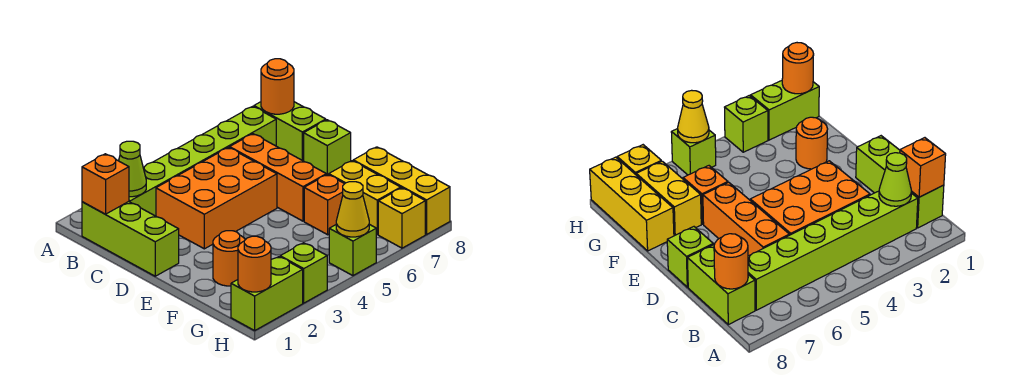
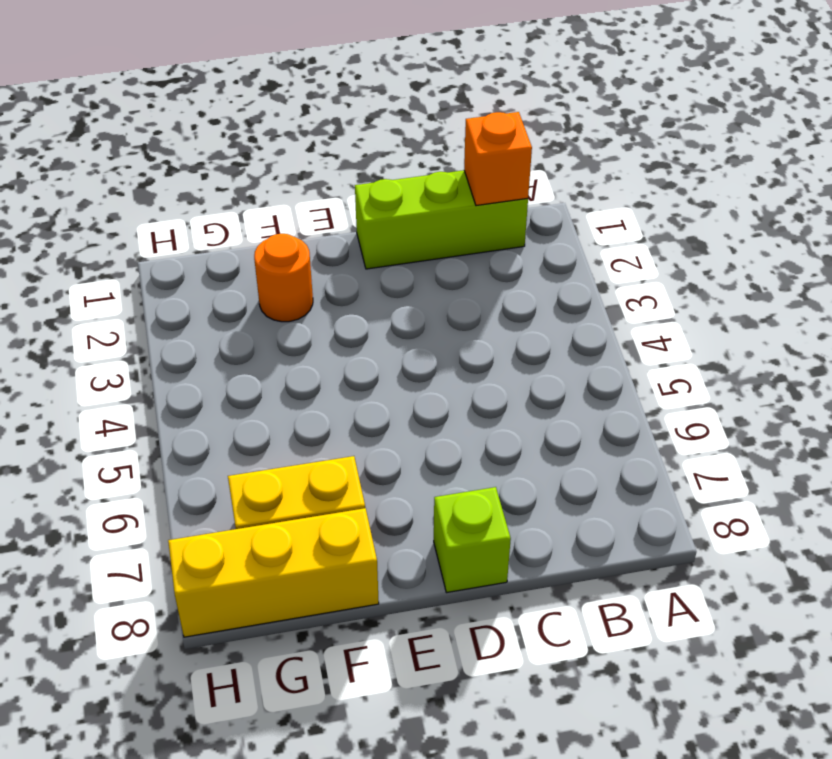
none -> lime 1x6 brick [129,106,276,216]
none -> lime 1x2 brick [254,102,326,161]
none -> orange 2x3 brick [156,147,277,249]

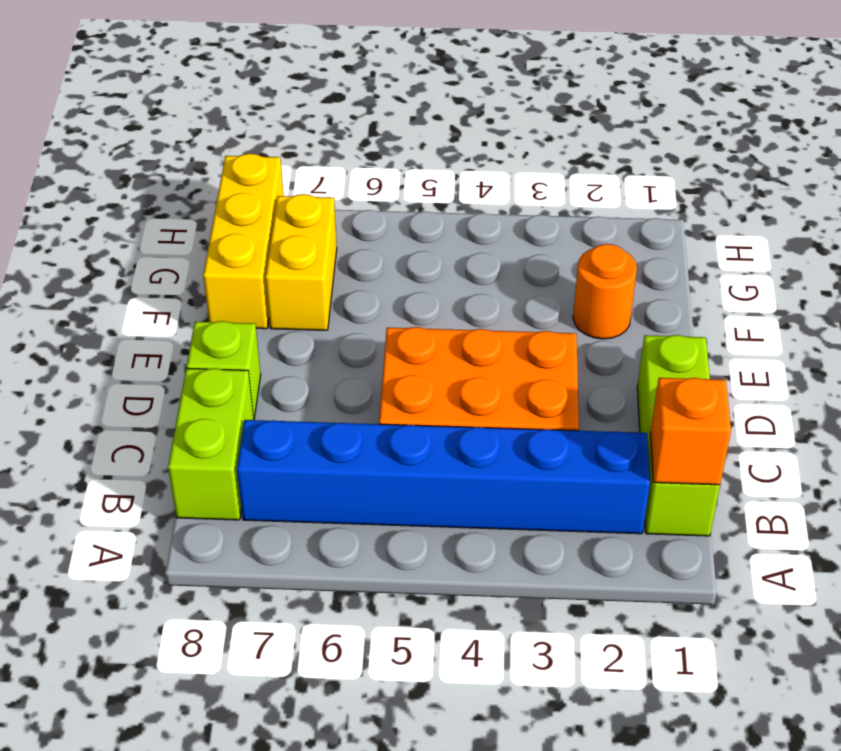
blue 1x6 brick [237,420,650,534] -> lime 1x6 brick [129,106,276,216]
none -> orange 1x3 brick [230,134,326,221]
none -> orange 1x1 brick [304,174,344,235]
none -> lime 1x2 brick [231,257,303,331]

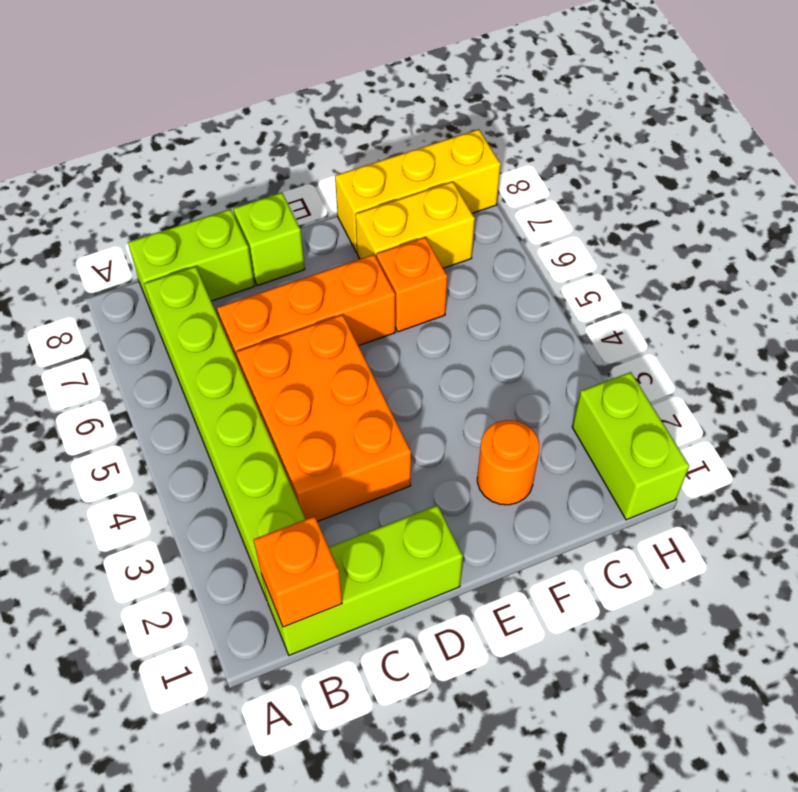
none -> lime 1x1 brick [280,243,327,303]
none -> lime 1x1 brick [329,224,376,276]
none -> yellow 1x1 brick [378,188,425,248]

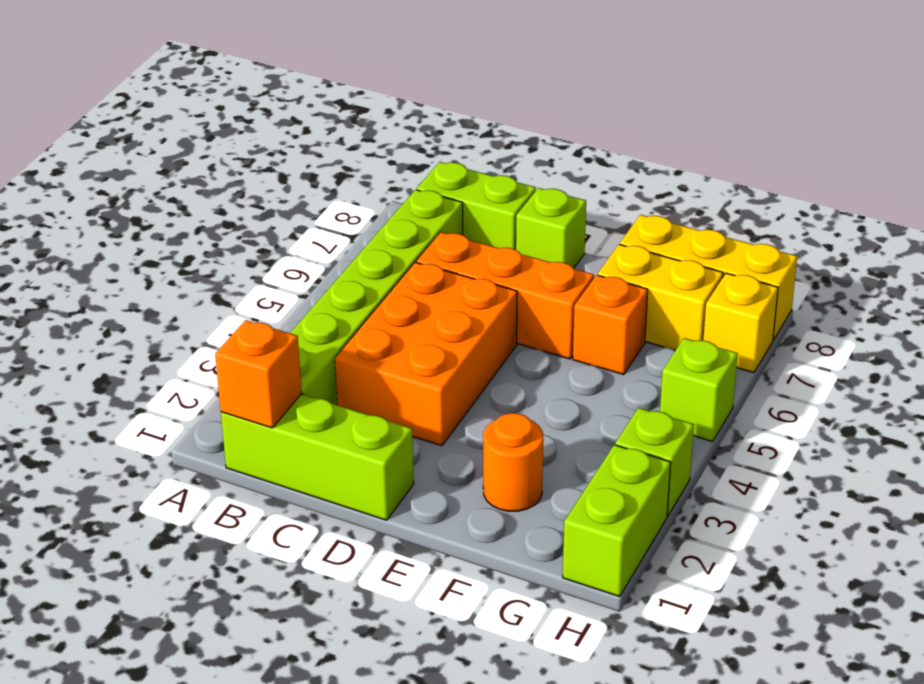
none -> lime 1x1 cone [119,141,146,197]
none -> orange 1x1 round brick [261,59,294,114]
none -> orange 1x1 round brick [238,236,271,292]

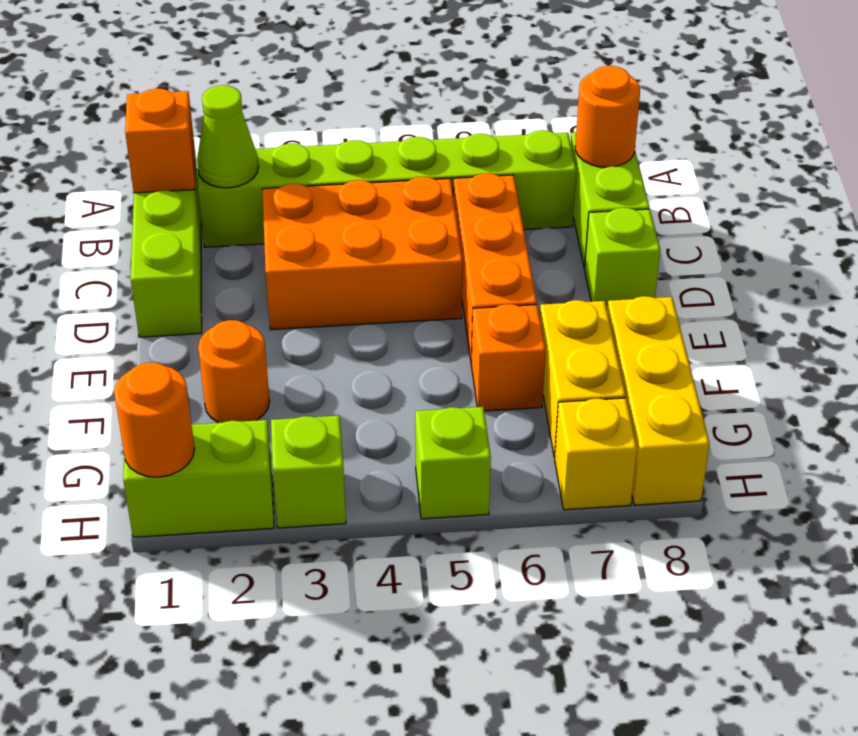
none -> yellow 1x1 cone [336,182,369,237]

